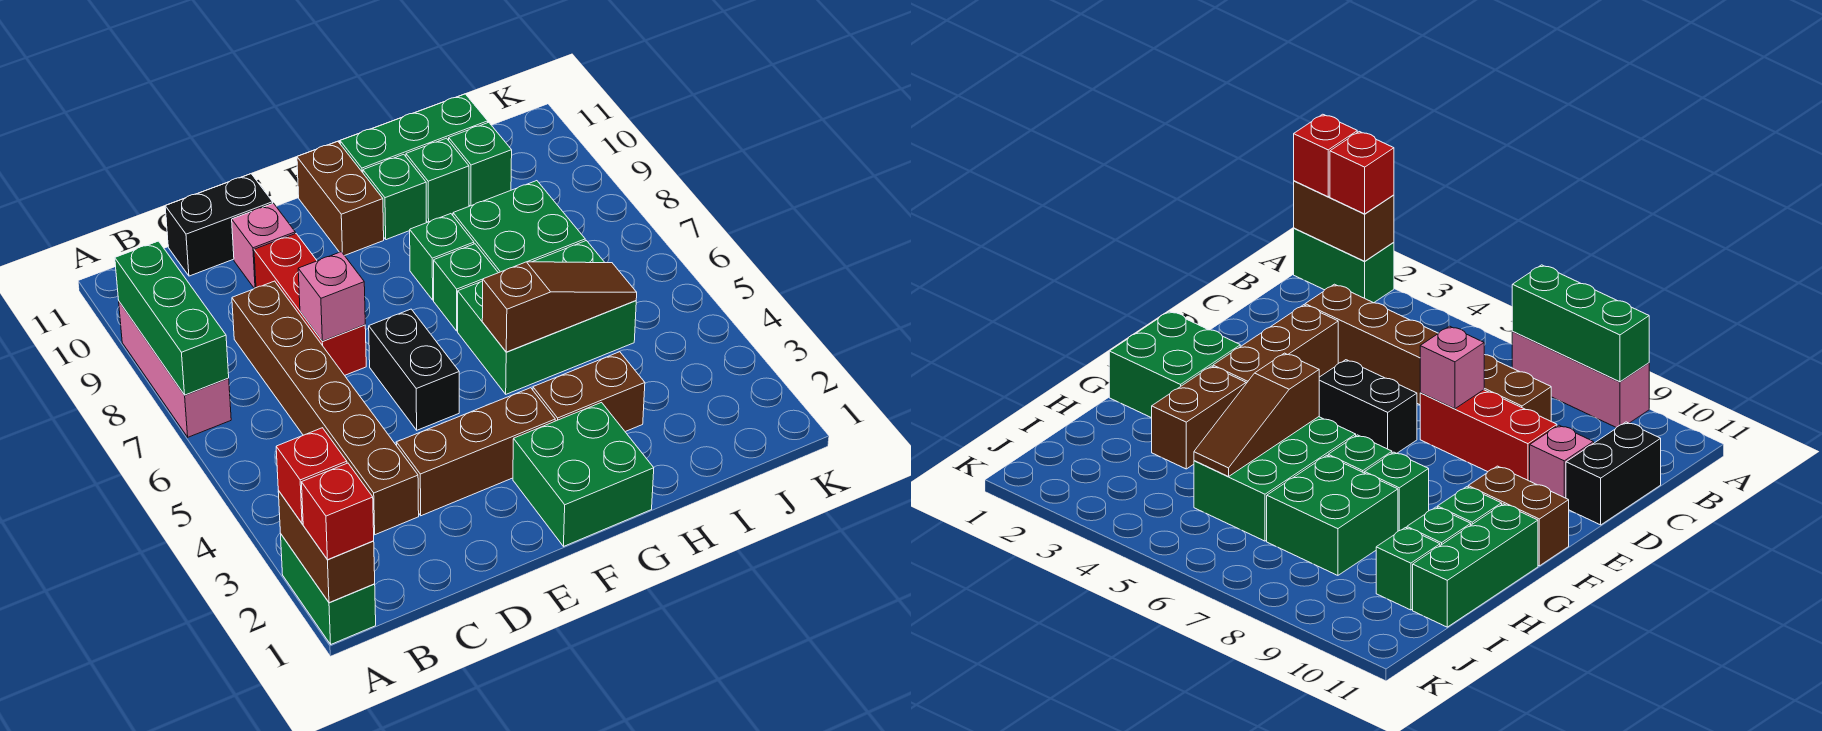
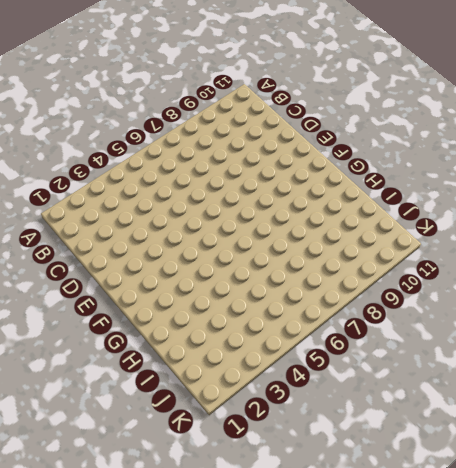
none -> green 1x2 brick [281,535,376,644]
none -> pink 1x3 brick [119,302,231,437]
none -> brown 1x6 brick [232,281,419,535]

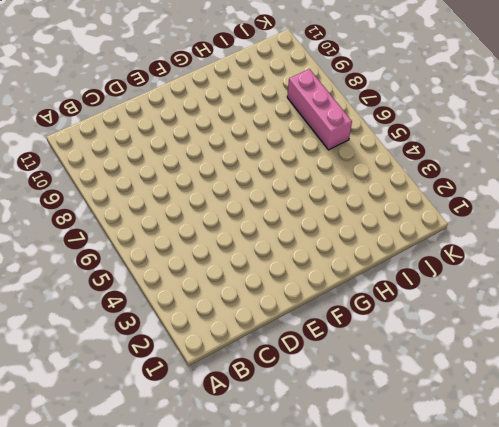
pink 1x3 brick [287,69,352,150] -> pink 1x3 brick moved to [119,302,231,437]
none -> green 1x2 brick [281,535,376,644]
none -> brown 1x6 brick [232,281,419,535]
none -> black 1x2 brick [165,174,273,276]

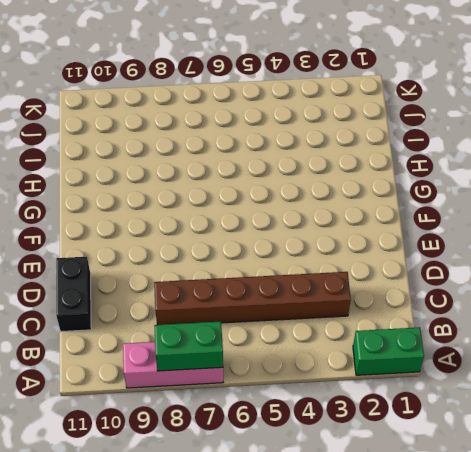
green 1x2 brick [154,321,223,371] -> green 1x3 brick [115,241,229,395]
none -> brown 1x3 brick [396,388,555,516]
none -> red 1x3 brick [254,234,366,375]
none -> pink 1x1 brick [232,203,295,288]

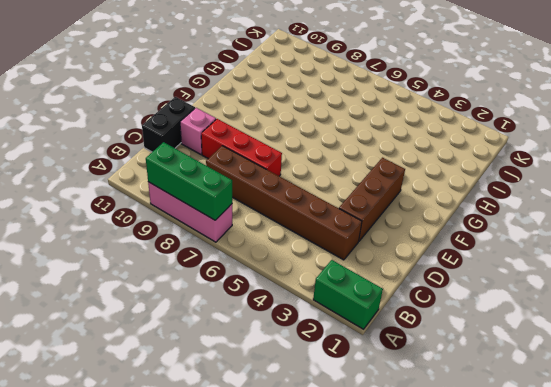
none -> black 1x2 brick [369,309,459,430]
none -> green 2x2 brick [513,403,654,547]
none -> brown 1x2 brick [297,142,384,255]

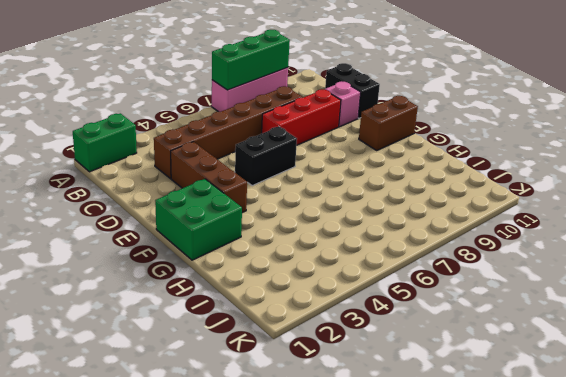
none -> brown 1x2 brick [533,352,645,432]
none -> green 2x3 brick [458,241,636,394]
none -> green 1x1 brick [434,244,498,331]

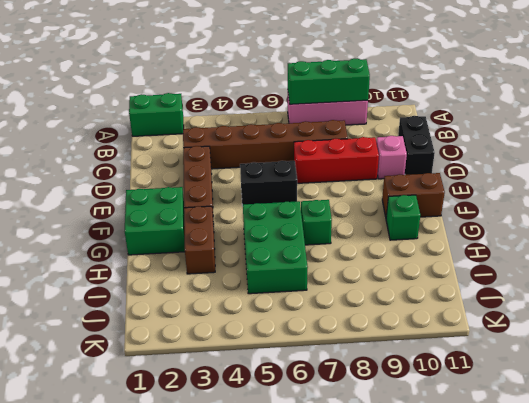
none -> green 1x1 brick [410,214,474,300]
none -> green 1x3 brick [340,94,488,173]
none -> green 2x2 brick [453,181,585,273]

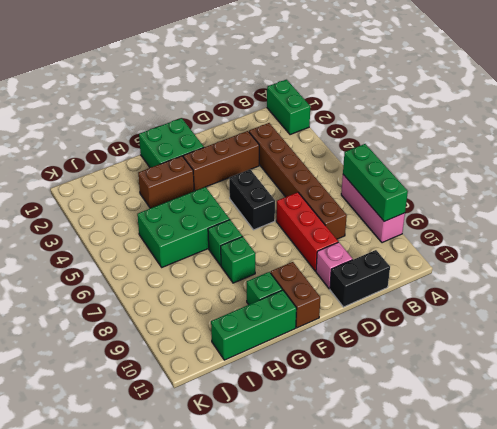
none -> green 2x2 brick [453,181,585,273]
none -> green 1x1 brick [406,138,469,222]
none -> green 1x1 brick [449,122,512,206]

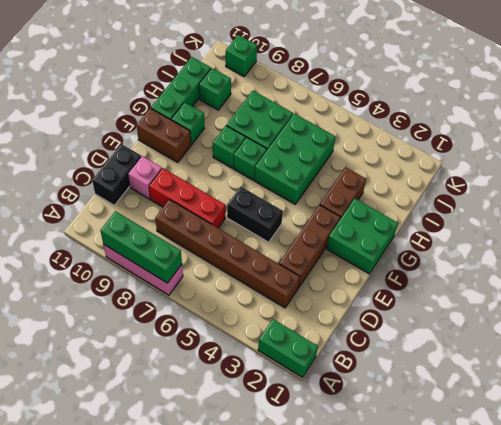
green 1x1 brick [226,35,257,76] -> green 1x1 brick moved to [406,138,469,222]
none -> brown 1x2 brick [278,491,375,603]
none -> pink 1x1 brick [298,252,365,341]
none -> brown 1x3 slope [482,262,637,352]

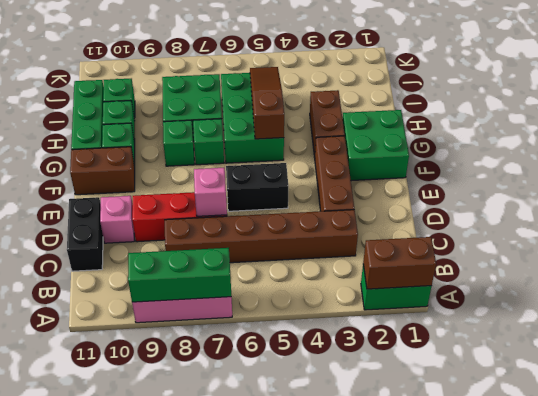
none -> red 1x1 brick [302,463,374,560]
none -> red 1x1 brick [276,428,347,524]

